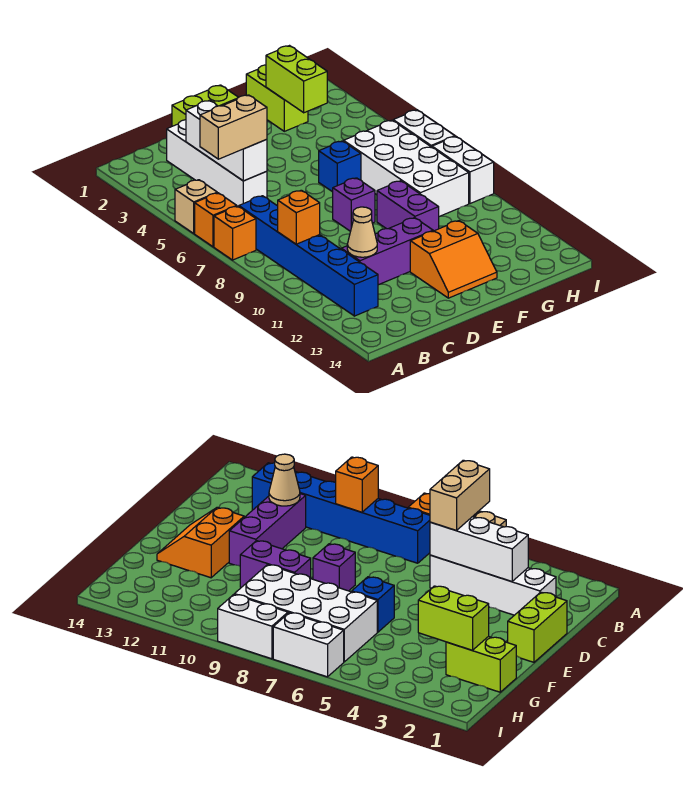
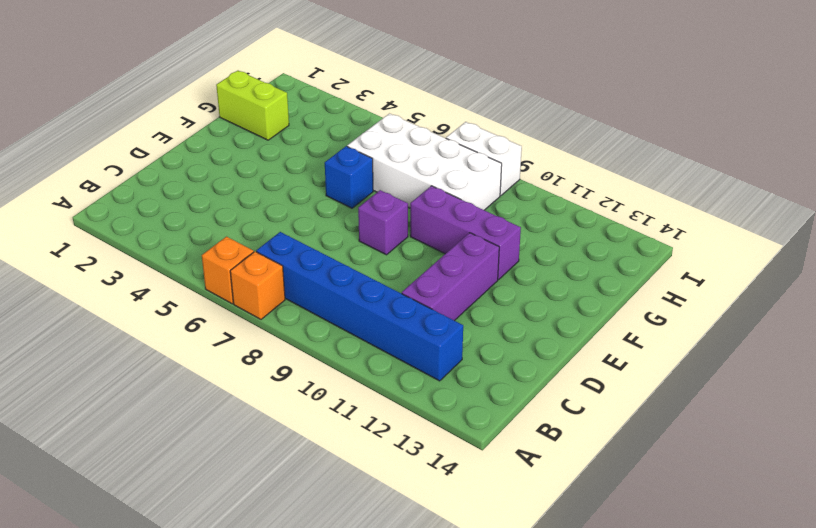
purple 1x3 brick [410,186,521,280] -> purple 1x2 brick [377,181,439,231]
none -> tan 1x1 brick [175,180,217,233]
none -> white 1x4 brick [167,120,267,207]
none -> lime 1x2 brick [172,85,238,126]

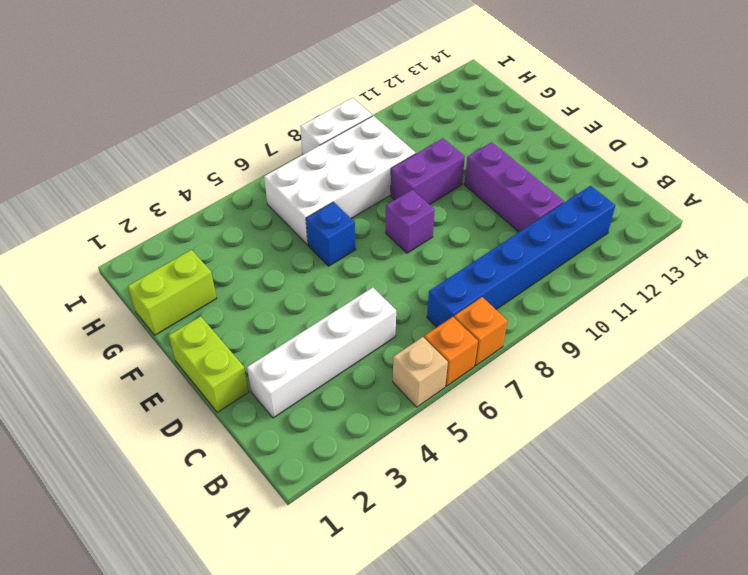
none -> orange 2x2 slope [410,221,497,298]
none -> white 1x2 brick [393,110,455,147]
none -> orange 1x1 brick [278,190,320,244]

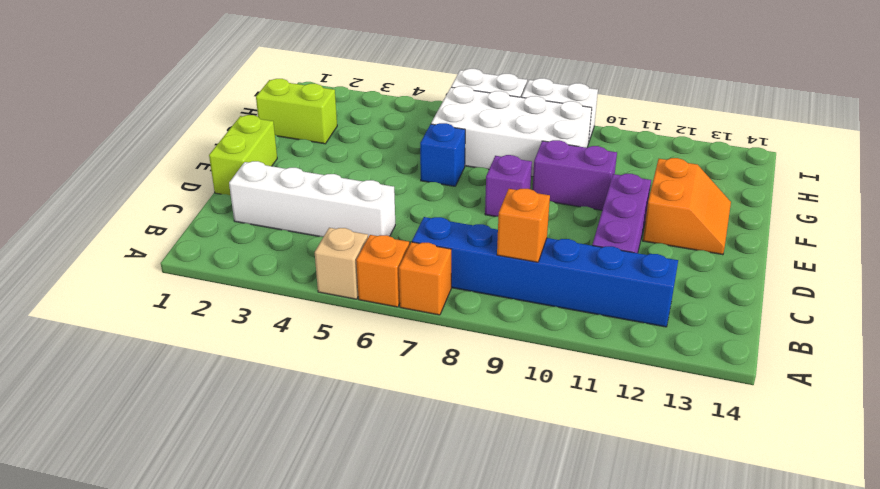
none -> white 1x3 brick [186,100,267,181]
none -> tan 1x1 cone [347,207,377,257]
none -> lime 1x2 brick [266,46,327,113]

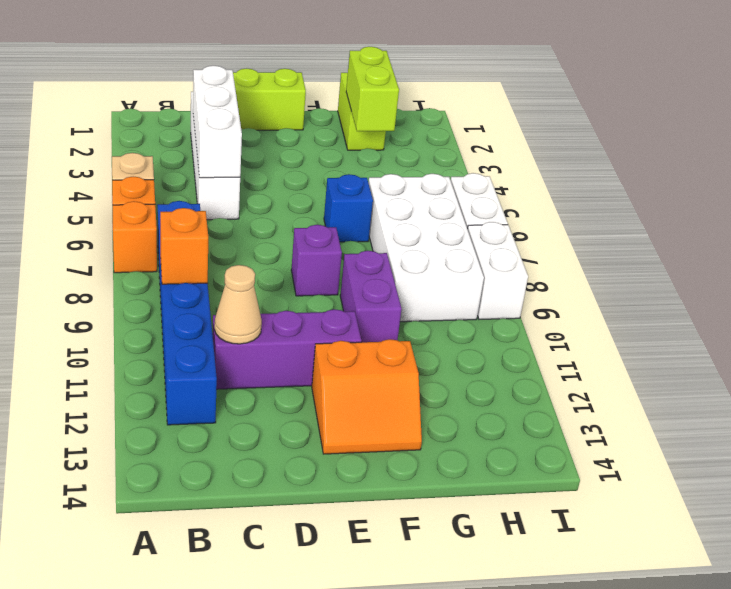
none -> tan 1x2 brick [200,95,267,159]

